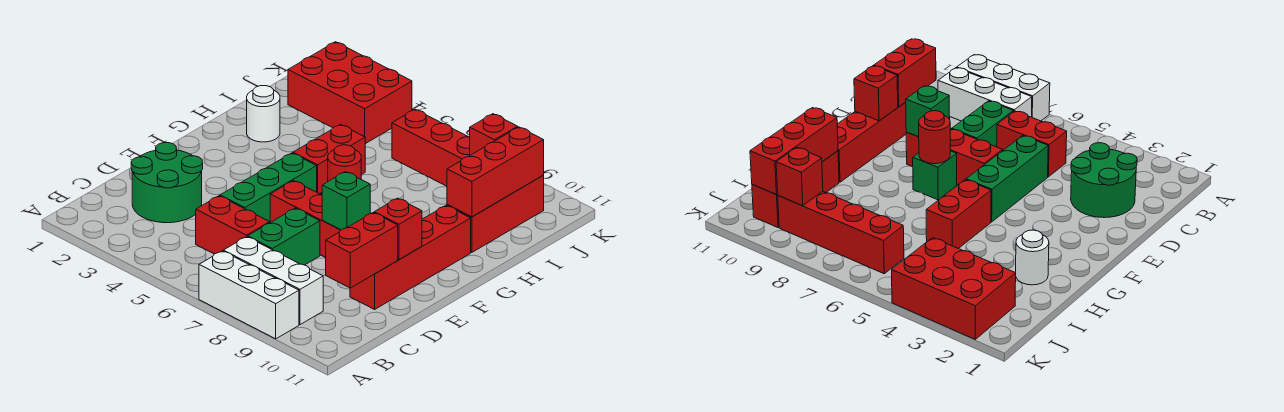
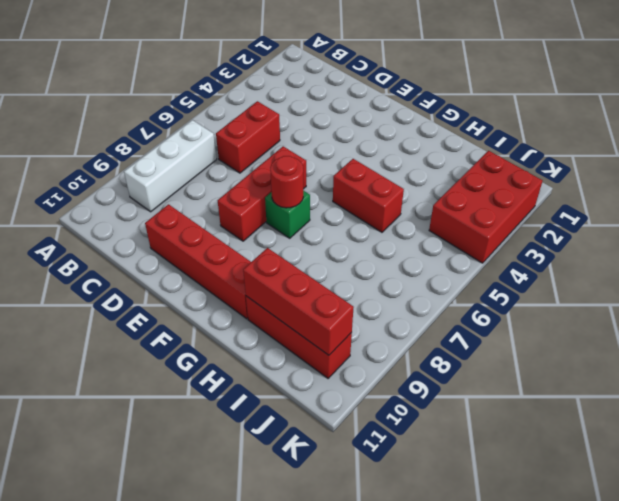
none -> white 1x3 brick [199,251,299,339]
none -> green 2x2 round brick [131,143,203,223]
none -> green 1x2 brick [248,208,320,265]

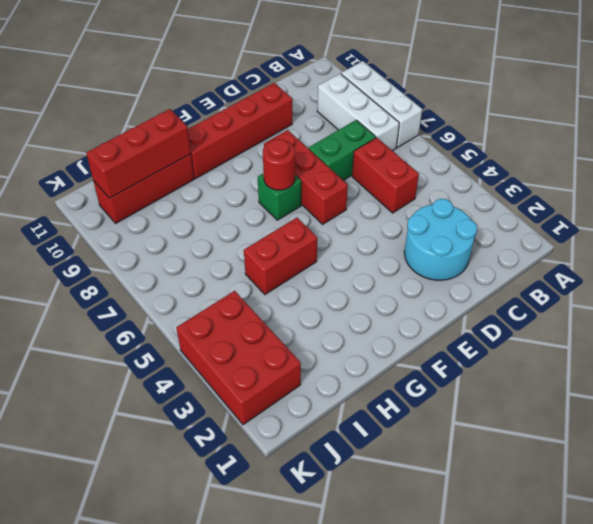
cyan 2x2 round brick [404,199,477,280] -> green 2x2 round brick [131,143,203,223]
none -> green 1x3 brick [220,153,317,222]
none -> white 1x1 round brick [247,86,280,142]
none -> red 1x4 brick [392,110,470,186]

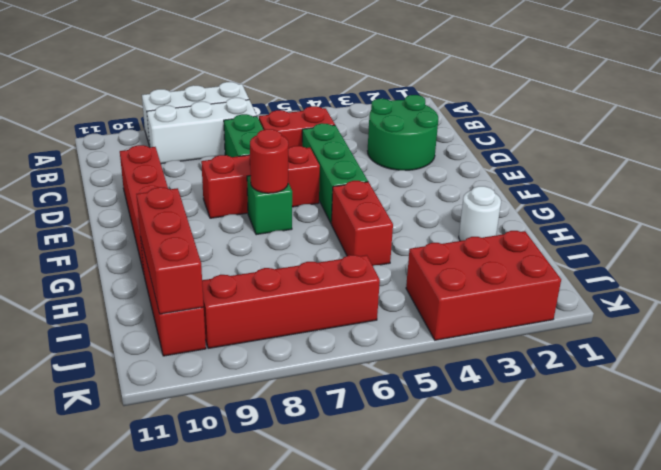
none -> red 1x2 brick [326,213,398,288]
none -> green 1x1 brick [322,172,371,230]
none -> red 1x1 brick [374,198,422,260]

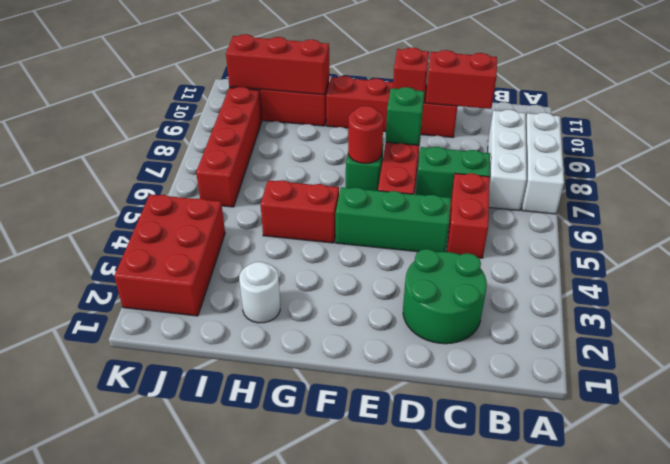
none -> red 1x1 brick [470,114,518,155]

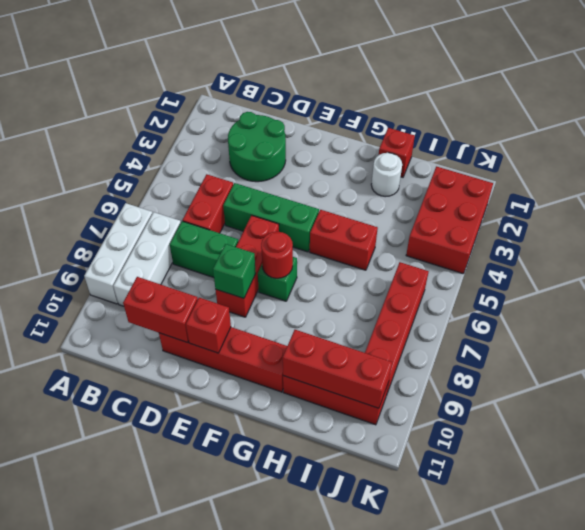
red 1x1 brick [379,128,415,177] -> red 1x1 brick moved to [470,114,518,155]

